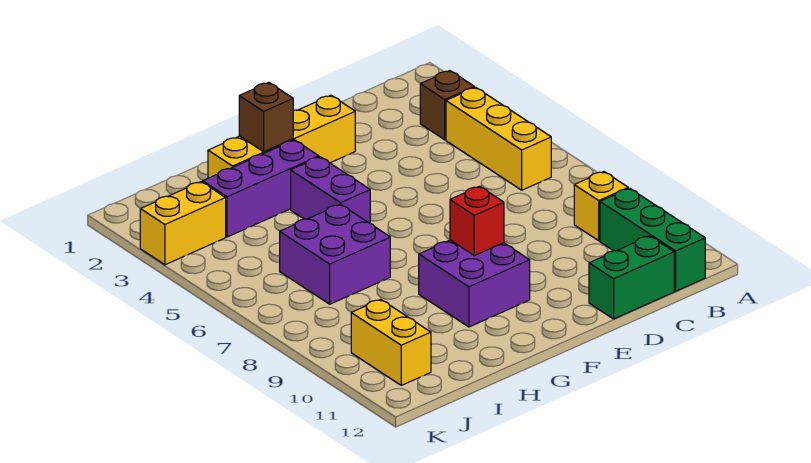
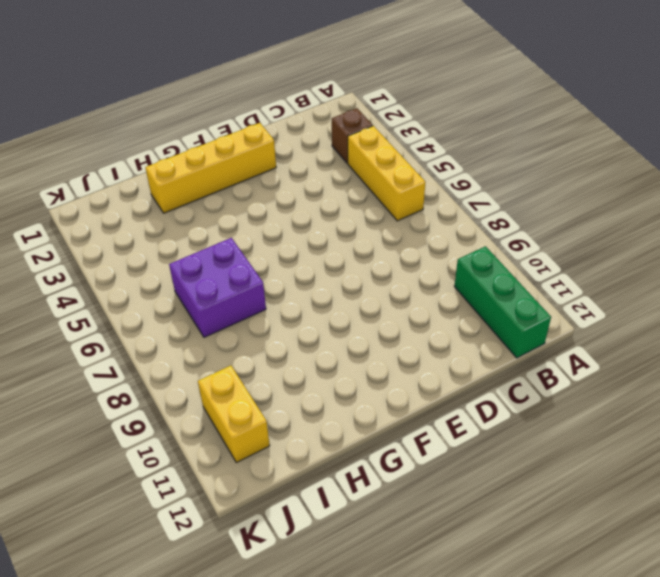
none -> yellow 1x1 brick [574,172,628,241]
none -> green 1x2 brick [589,236,674,319]
none -> purple 2x2 brick [419,240,530,327]

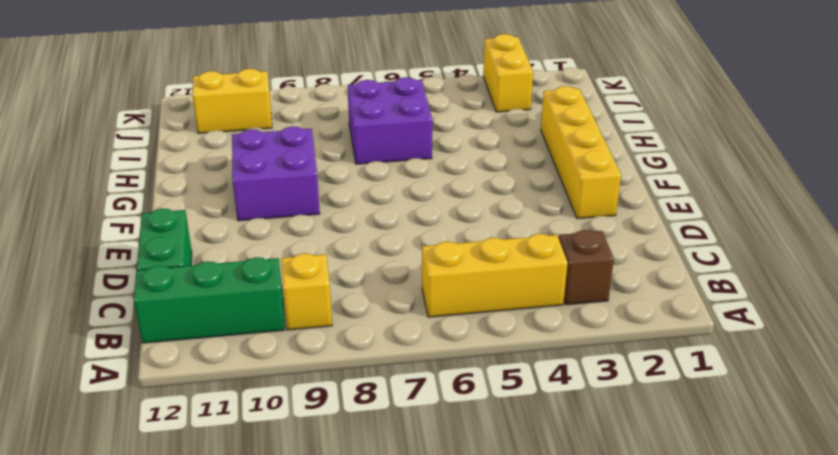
none -> purple 1x3 brick [203,140,319,237]
none -> purple 1x2 brick [291,157,370,223]
none -> red 1x1 brick [450,186,504,256]

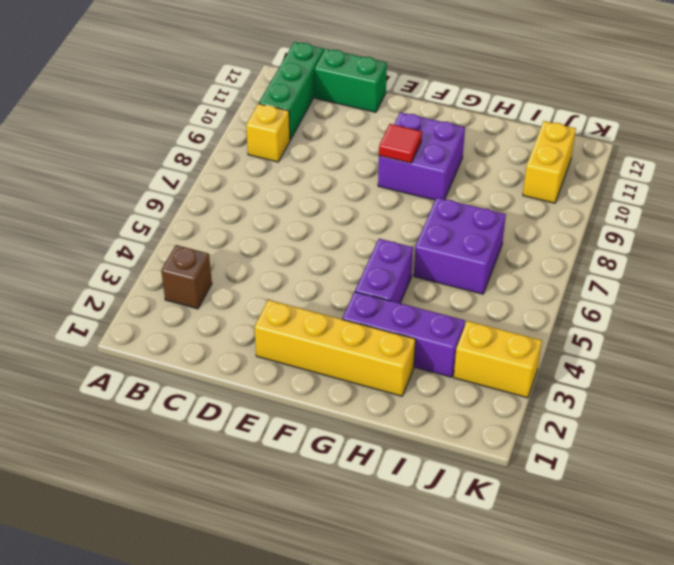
red 1x1 tile [379,124,422,163] -> red 1x1 brick [450,186,504,256]
none -> yellow 1x3 brick [446,87,551,190]
none -> brown 1x1 brick [239,82,293,152]

